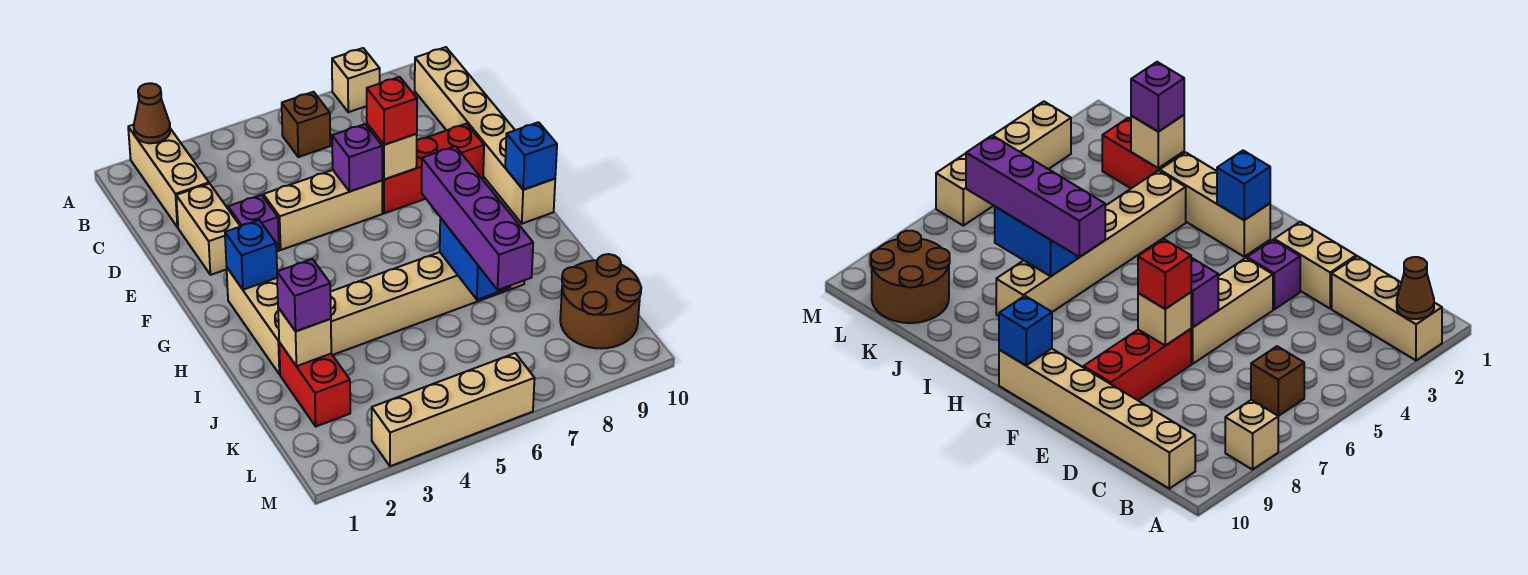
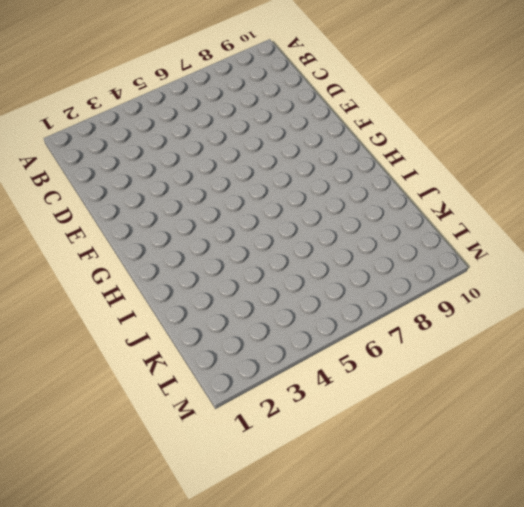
none -> tan 1x3 brick [128,125,209,227]
none -> tan 1x1 brick [332,48,380,112]
none -> brown 1x1 brick [282,92,330,157]

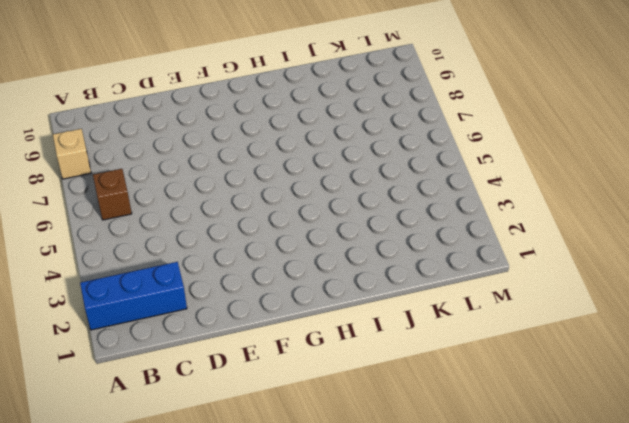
blue 1x3 brick [80,262,187,330] -> tan 1x3 brick [128,125,209,227]
none -> tan 1x6 brick [415,47,555,224]
none -> tan 1x2 brick [176,184,240,275]
none -> purple 1x1 brick [228,195,279,252]

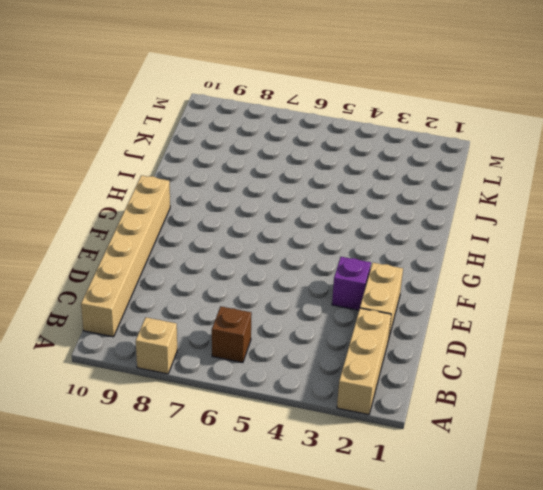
none -> tan 1x3 brick [263,170,382,250]
none -> red 1x3 brick [382,124,484,213]
none -> tan 1x3 brick [227,268,280,374]

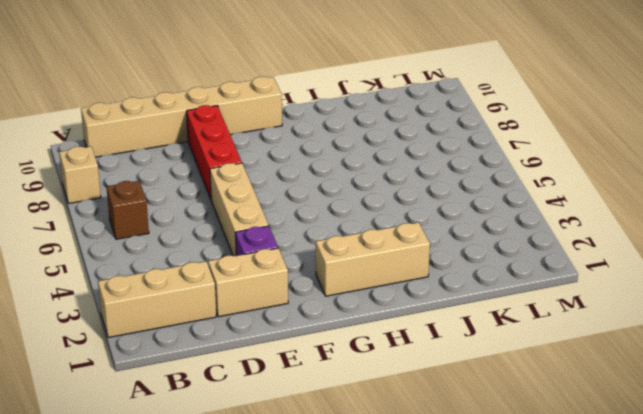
none -> tan 1x6 brick [330,252,524,355]
none -> red 1x2 brick [279,343,350,426]
none -> brown 2x2 round brick [560,254,641,349]

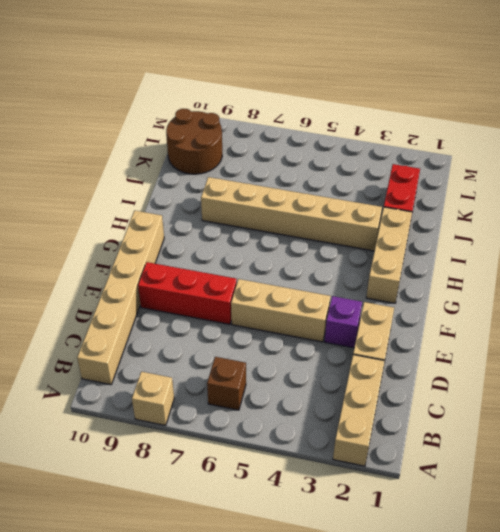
none -> tan 1x4 brick [372,353,535,466]
none -> brown 1x1 cone [134,83,170,143]
none -> purple 1x1 brick [332,124,382,192]

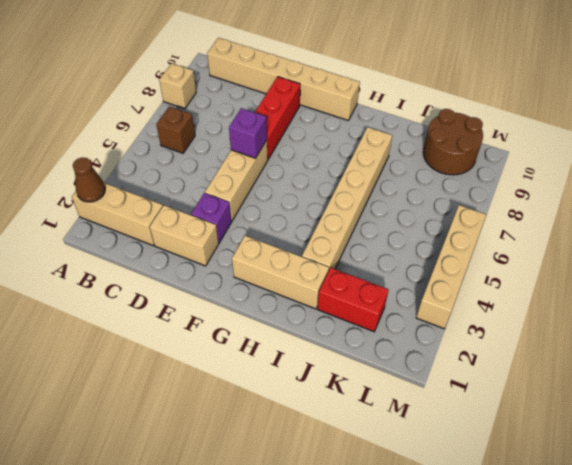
none -> tan 1x1 brick [367,124,417,179]
none -> blue 1x1 brick [225,220,277,290]
none -> blue 1x1 brick [505,122,557,190]

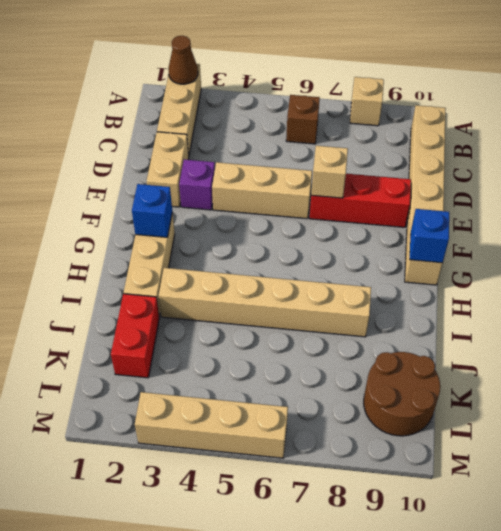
none -> purple 1x1 brick [332,124,382,192]
none -> blue 1x2 brick [440,218,510,300]
none -> tan 1x1 brick [278,308,331,366]

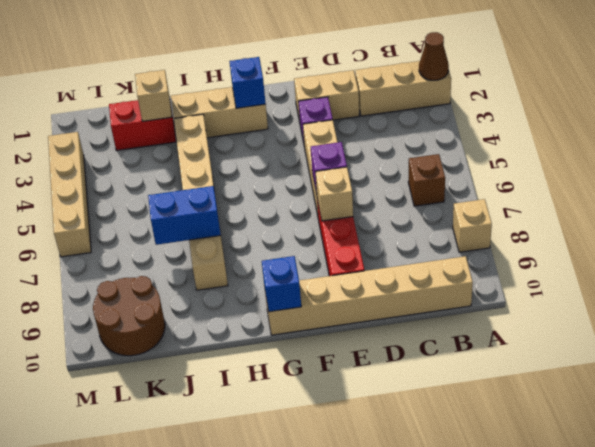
none -> red 1x1 brick [367,77,417,145]
none -> purple 1x4 brick [422,146,533,290]
none -> purple 1x1 brick [277,259,331,331]

